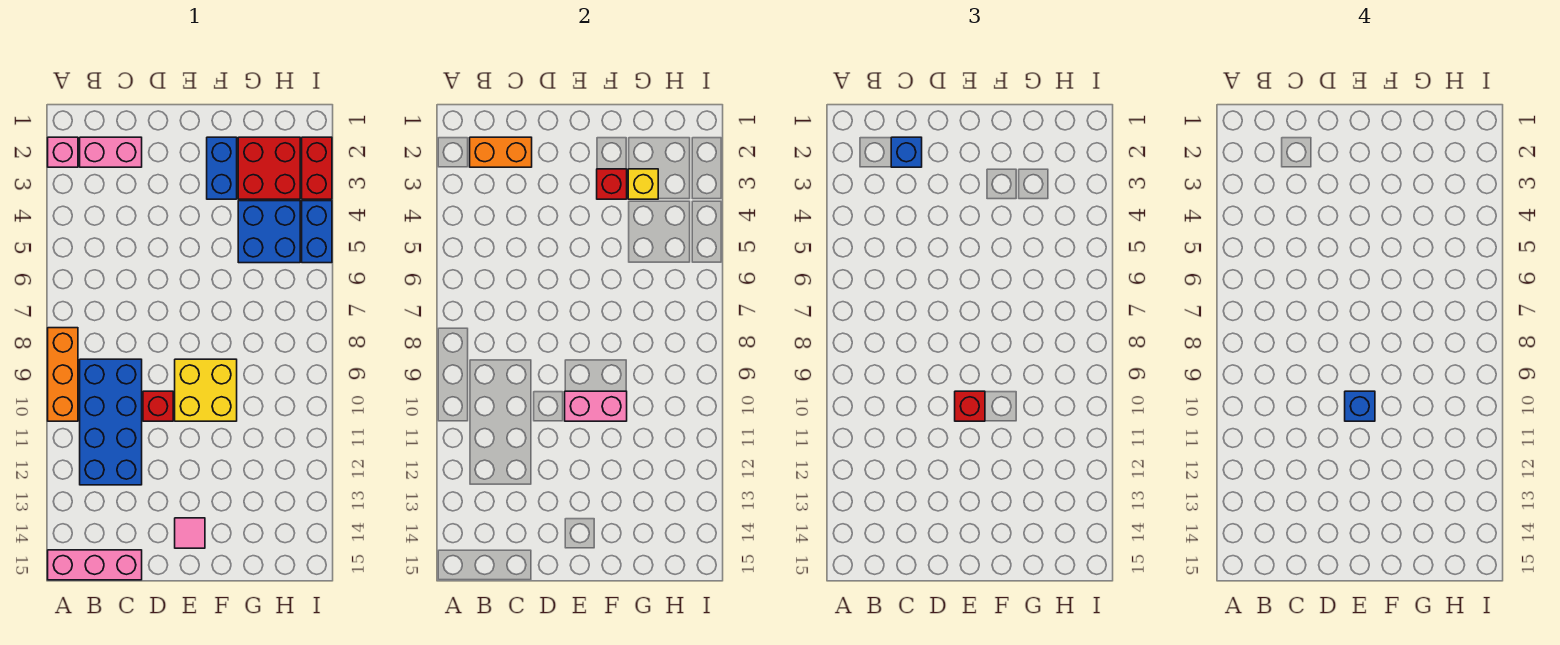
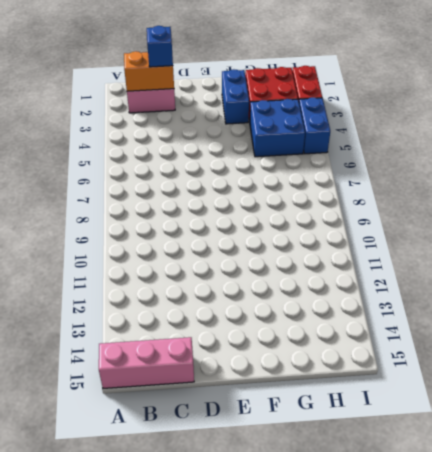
none -> pink 1x1 brick [48,137,78,167]
none -> orange 1x3 brick [48,328,78,421]
none -> blue 2x4 brick [80,359,142,485]

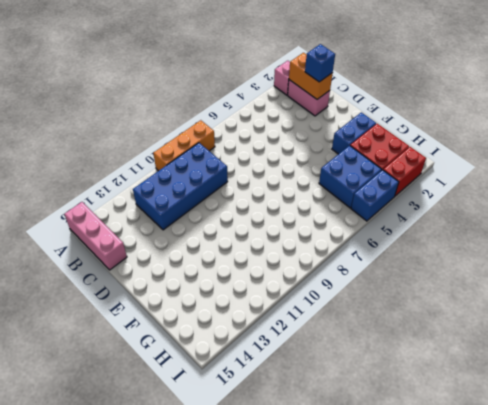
none -> red 1x1 brick [143,391,173,421]
none -> yellow 2x2 brick [175,359,237,421]
none -> pink 1x1 tile [175,518,205,548]

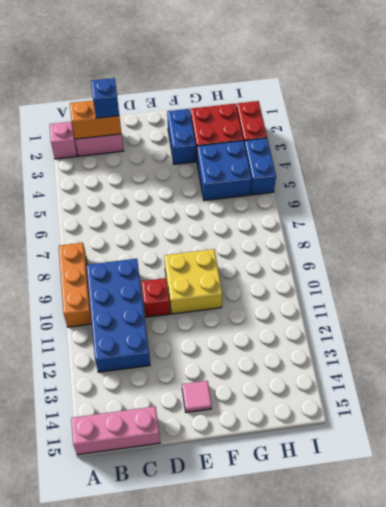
none -> pink 1x2 brick [565,391,627,421]
none -> red 1x1 brick [597,169,627,199]
none -> yellow 1x1 brick [628,169,658,199]

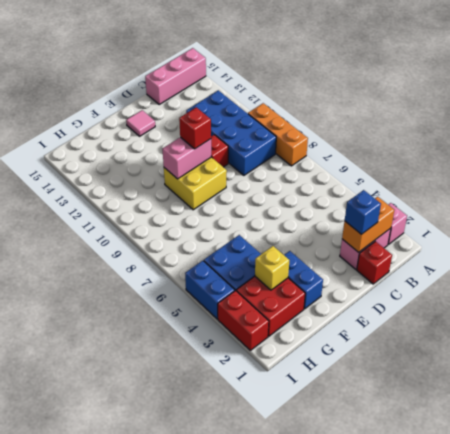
red 1x1 brick [357,241,392,284] -> red 1x1 brick moved to [597,169,627,199]
none -> blue 1x1 brick [1345,391,1375,421]

